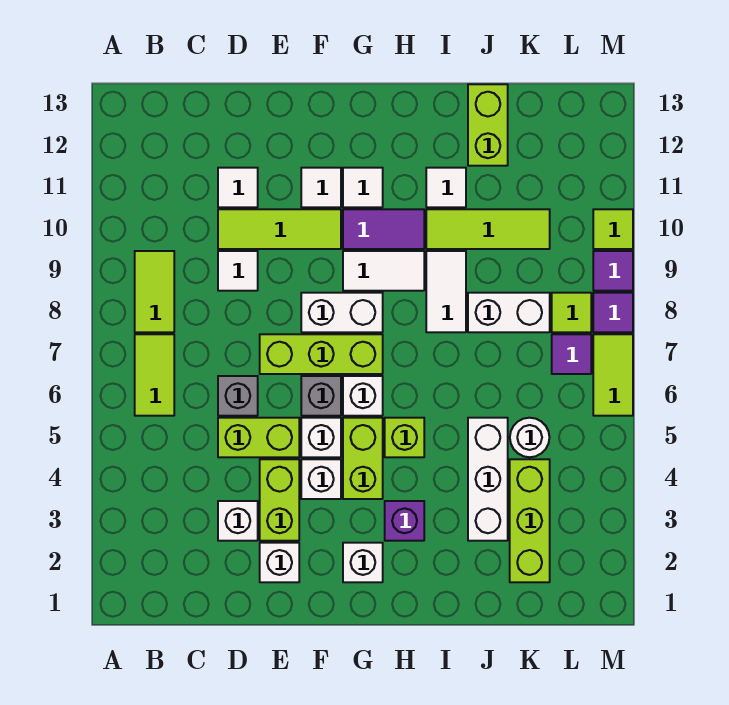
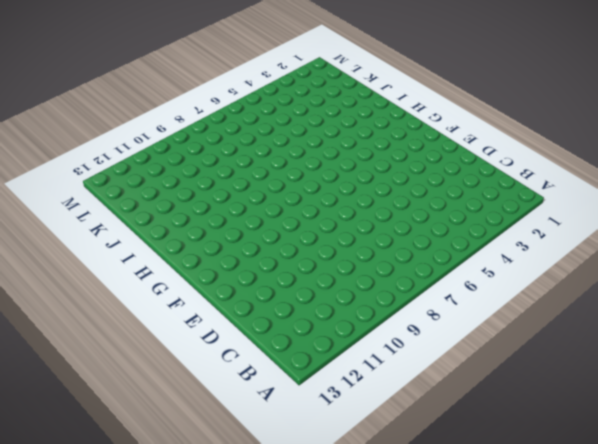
none -> lime 1x2 tile [135,334,174,416]
none -> lime 1x2 tile [135,251,174,332]
none -> white 1x1 brick [218,501,258,541]
none -> lime 1x2 brick [218,418,299,457]

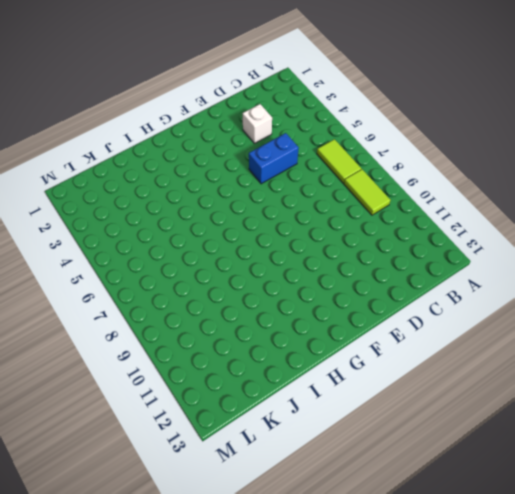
blue 1x2 brick [249,133,299,184] -> lime 1x2 brick [218,418,299,457]
none -> grey 1x1 brick [218,376,258,416]
none -> white 1x1 tile [218,251,258,291]
none -> lime 1x3 tile [218,209,341,249]
none -> white 1x1 tile [218,168,258,207]

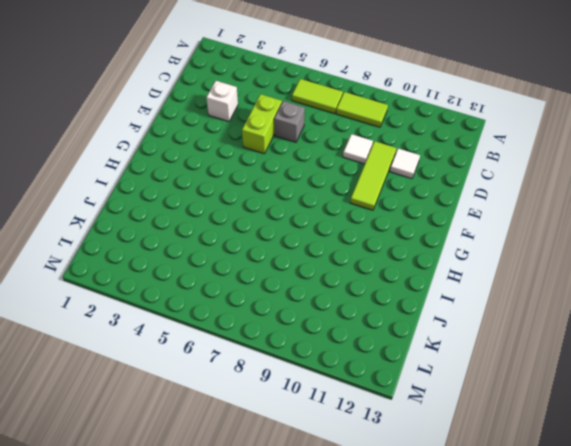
none -> white 1x1 brick [260,543,299,582]
none -> lime 1x2 brick [260,459,299,541]
none -> lime 1x3 brick [260,334,383,374]
none -> white 1x1 brick [301,459,341,499]

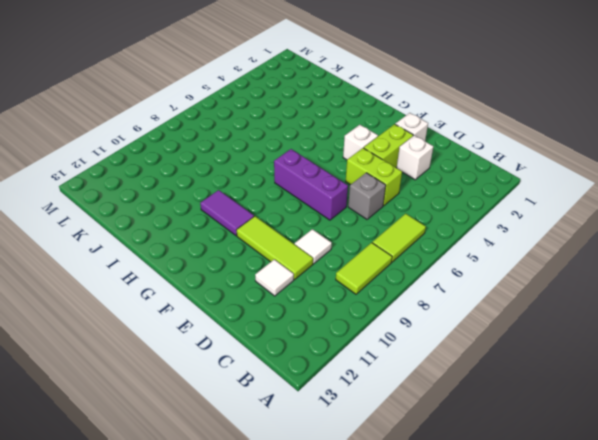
purple 1x3 brick [274,149,348,220] -> lime 1x3 brick [260,334,383,374]
none -> white 1x1 brick [301,418,341,457]
none -> grey 1x1 brick [301,376,341,416]
none -> white 1x2 brick [301,293,383,332]
none -> white 1x1 tile [301,168,341,207]

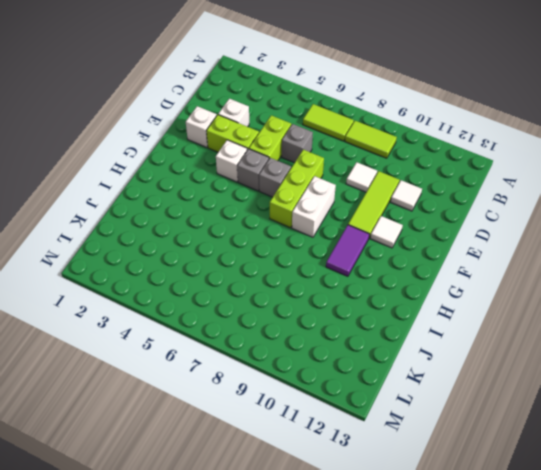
grey 1x1 brick [237,149,269,191] -> white 1x1 brick [301,418,341,457]
none -> white 1x1 brick [343,543,383,582]
none -> lime 1x2 brick [343,418,383,499]
none -> white 1x1 brick [343,376,383,416]
none -> white 1x2 tile [343,251,424,291]

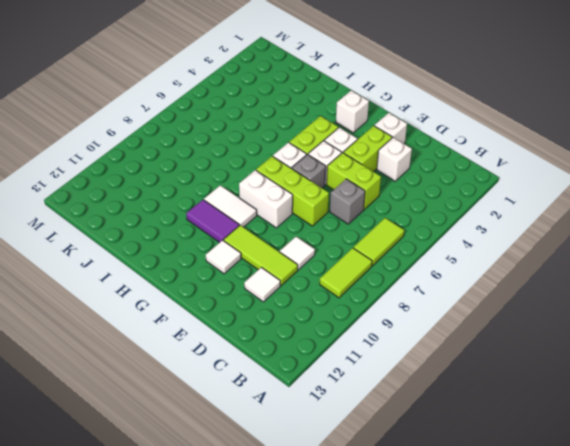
none -> white 1x1 tile [343,168,383,207]
none -> purple 1x1 brick [385,501,424,541]
none -> lime 1x1 brick [385,418,424,457]
none -> white 1x2 tile [426,251,466,332]

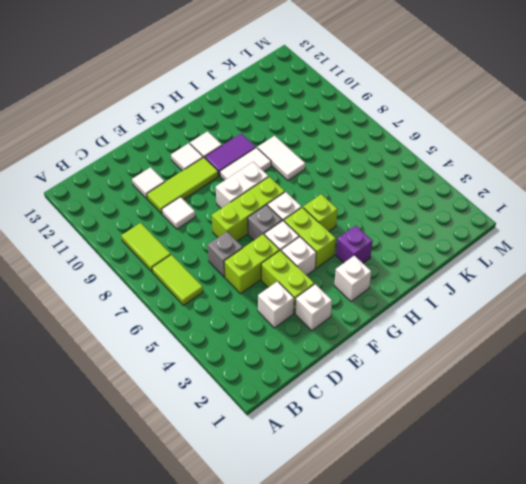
none -> lime 1x3 tile [426,209,550,249]
none -> white 1x1 tile [426,168,466,207]
none -> white 1x3 brick [468,418,508,541]
none -> white 1x2 brick [468,293,550,332]

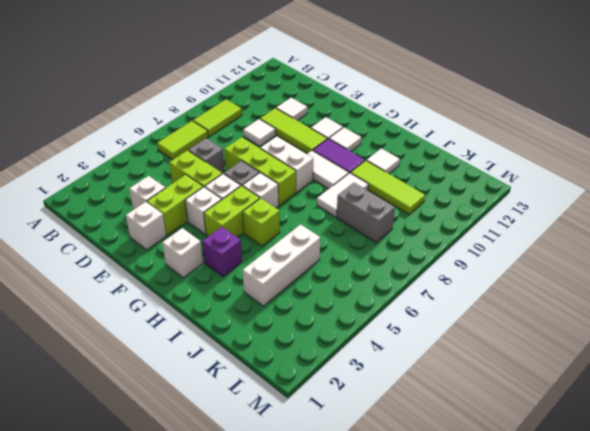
grey 1x2 brick [337,183,395,243] -> white 1x2 brick [468,293,550,332]
none -> lime 1x2 brick [468,84,508,166]
none -> lime 1x3 brick [510,459,550,582]
none -> white 1x1 round brick [510,418,549,457]
none -> purple 1x1 tile [552,334,591,374]

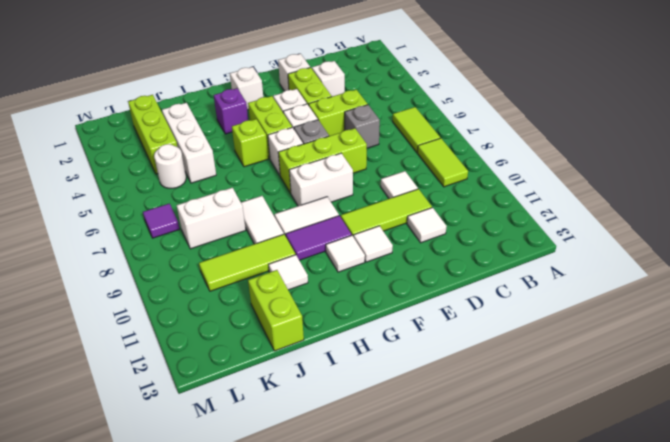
none -> lime 1x1 tile [552,293,591,332]
none -> lime 1x2 tile [593,334,633,416]
none -> purple 1x1 tile [593,293,633,332]
none -> purple 1x1 tile [593,251,633,291]

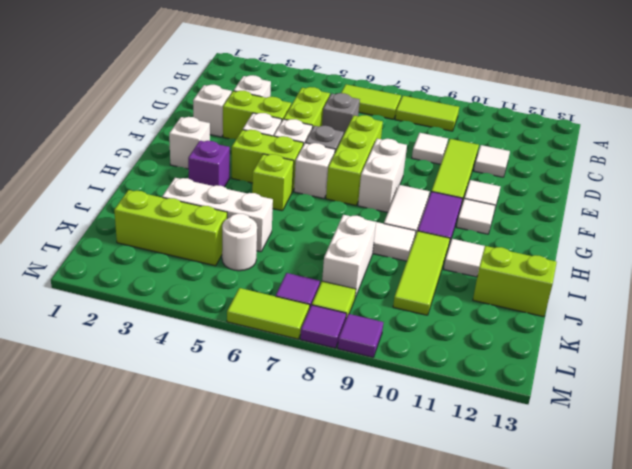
none -> lime 1x1 tile [593,209,633,249]

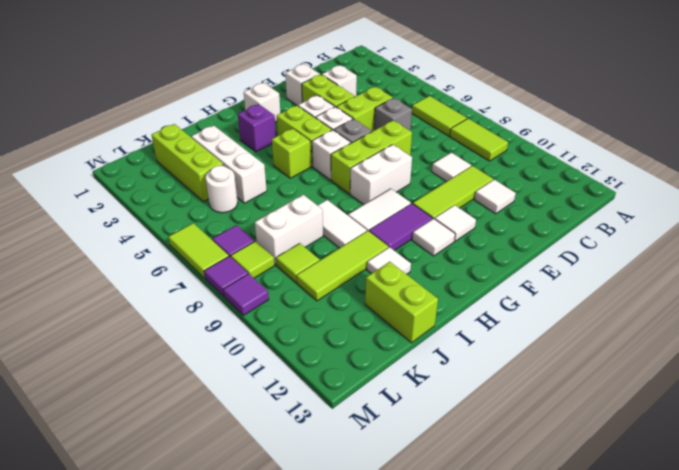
lime 1x1 tile [276,243,319,282] -> lime 1x1 tile moved to [593,209,633,249]

